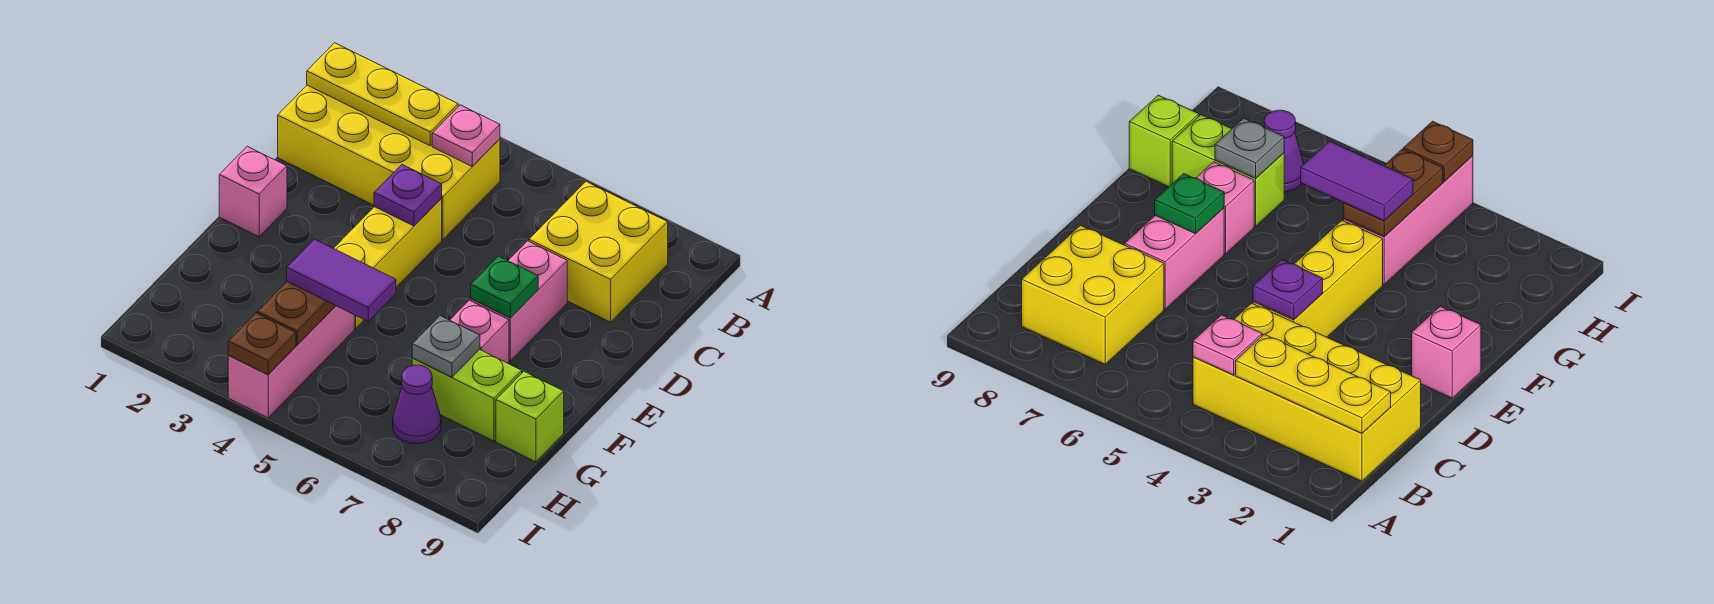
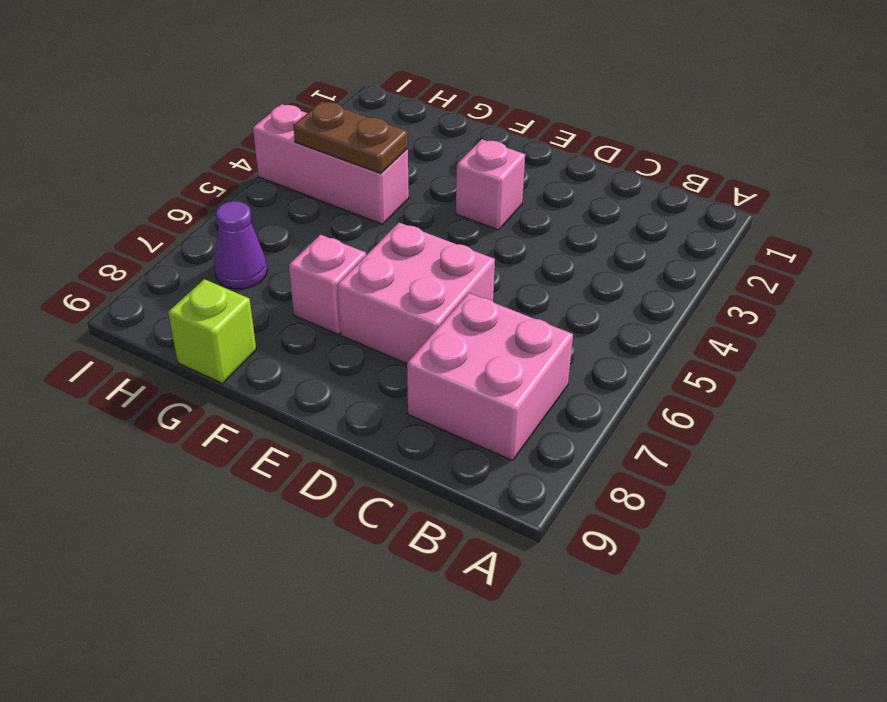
pink 2x2 brick [407,293,573,461] -> yellow 2x2 brick [529,182,668,322]
pink 2x2 brick [337,223,495,364] -> pink 1x2 brick [471,241,567,361]
pink 1x1 brick [456,139,525,230] -> pink 1x1 brick moved to [219,146,287,237]
none -> yellow 2x4 brick [278,85,500,239]
none -> yellow 1x3 brick [334,199,442,329]
none -> lime 1x2 brick [412,350,522,441]

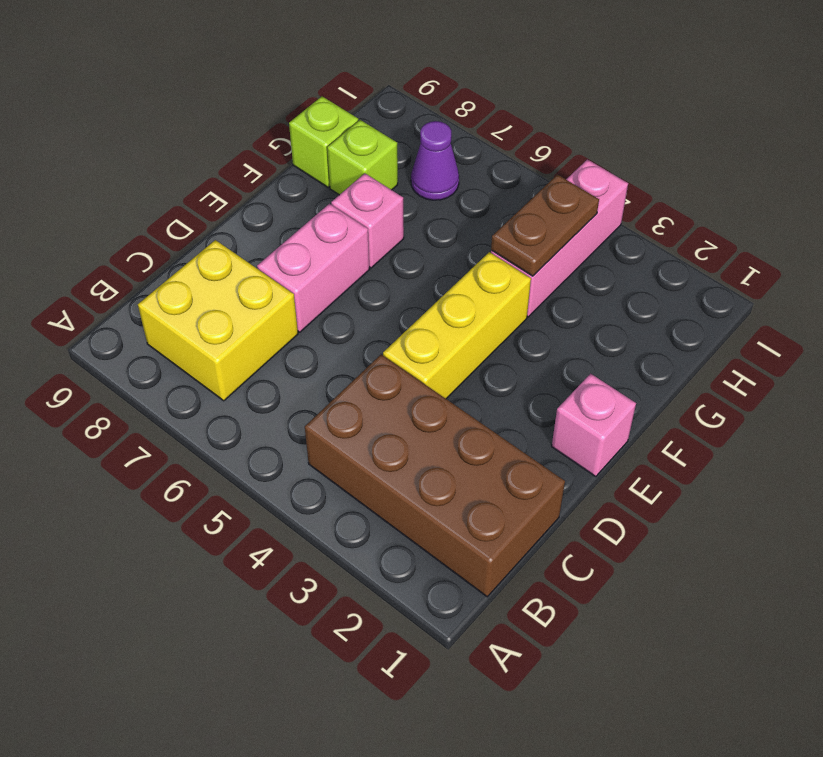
brown 2x4 brick [305,354,565,597] -> yellow 2x4 brick [278,85,500,239]
lime 1x1 brick [327,120,398,195] -> lime 1x2 brick [412,350,522,441]
none -> yellow 1x3 plate [307,43,458,146]
none -> pink 1x1 plate [432,105,500,167]
none -> purple 1x1 plate [374,165,442,226]

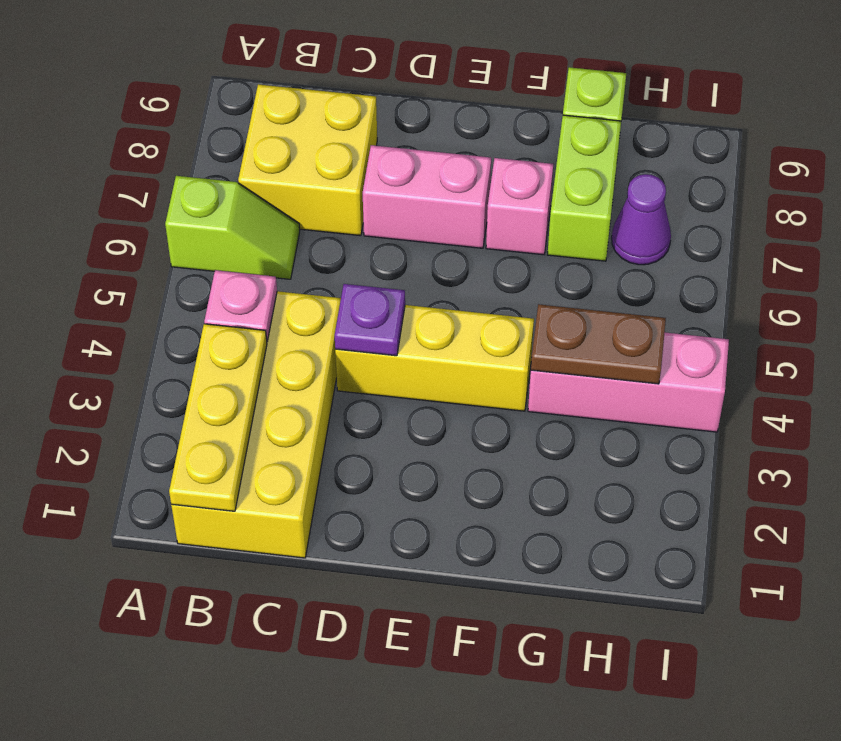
lime 1x2 slope [165,176,300,279] -> none
none -> pink 1x1 brick [219,146,287,237]
none -> green 1x1 plate [471,256,538,318]
none -> grey 1x1 plate [412,316,480,377]

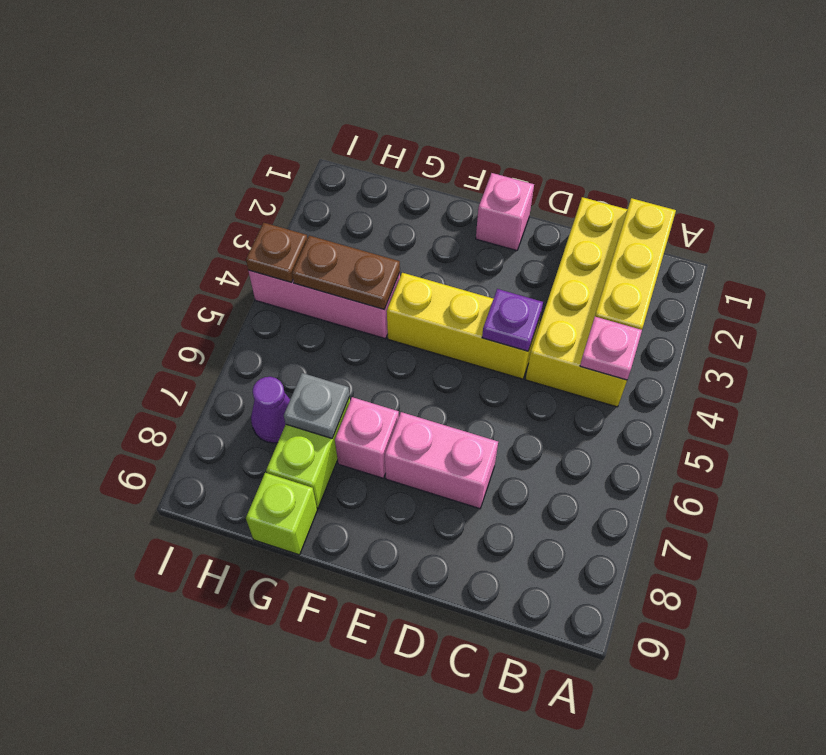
none -> yellow 2x2 brick [529,182,668,322]
none -> green 1x1 plate [471,256,538,318]
none -> purple 1x2 tile [287,239,396,321]

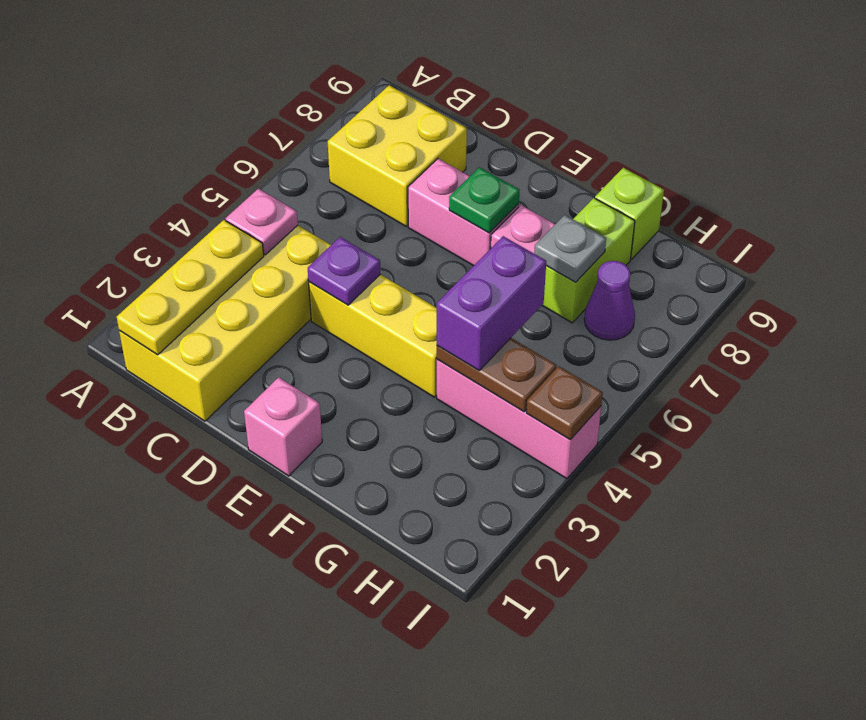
purple 1x2 brick [437,236,546,370] -> purple 1x2 tile [287,239,396,321]

